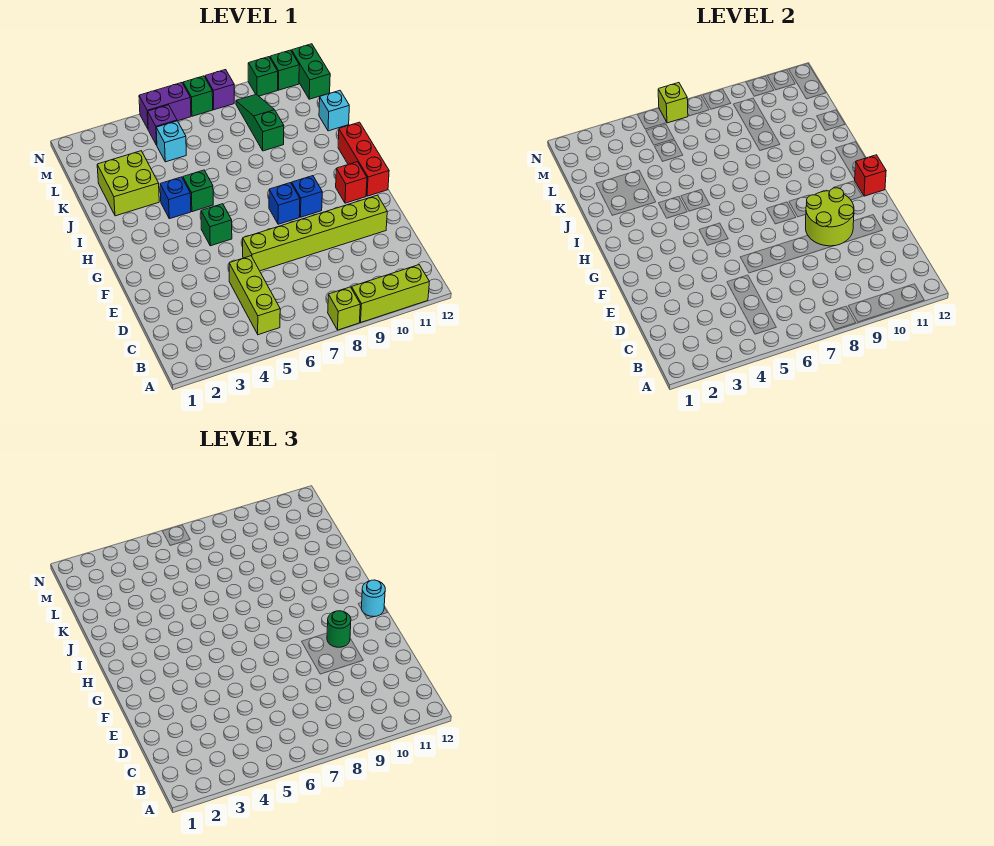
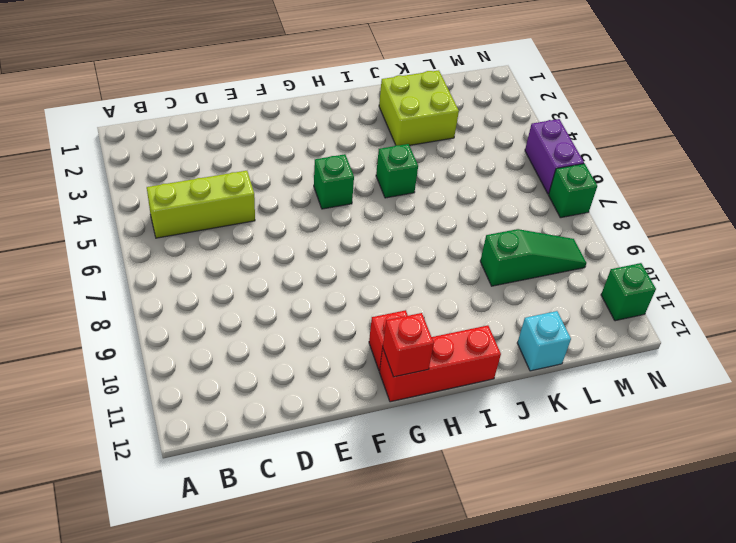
none -> lime 1x1 brick [328,287,360,330]
none -> lime 1x3 brick [352,265,429,322]
none -> lime 1x6 brick [243,195,387,271]

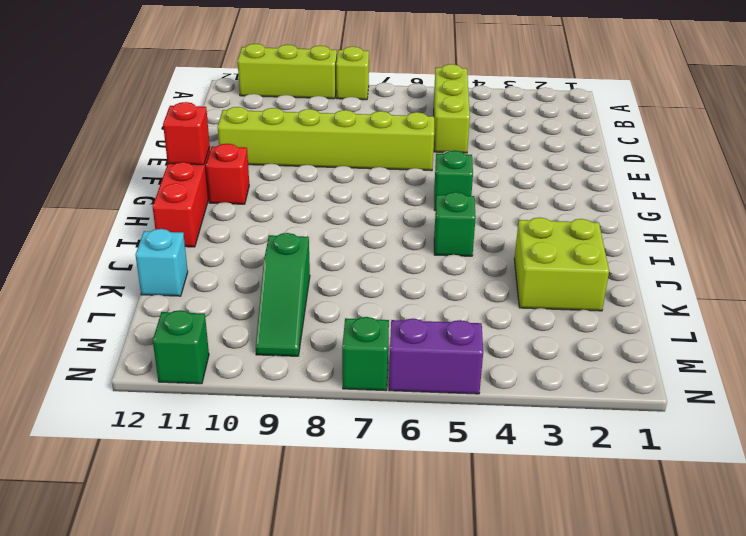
none -> blue 1x1 brick [269,183,300,224]
none -> blue 1x1 brick [292,176,322,217]
none -> blue 1x1 brick [160,177,191,219]

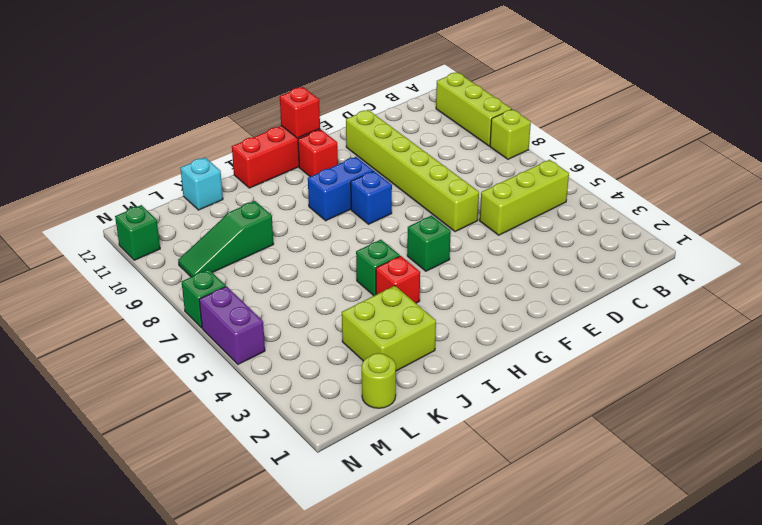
blue 1x2 brick [308,157,373,221] -> blue 1x1 brick [292,176,322,217]
red 1x1 brick [376,256,420,303] -> blue 1x1 brick [160,177,191,219]
lime 1x1 round brick [362,353,396,408] -> none
none -> cyan 1x1 brick [156,121,186,162]
none -> purple 1x1 brick [148,105,177,145]
none -> green 1x2 brick [292,44,330,99]

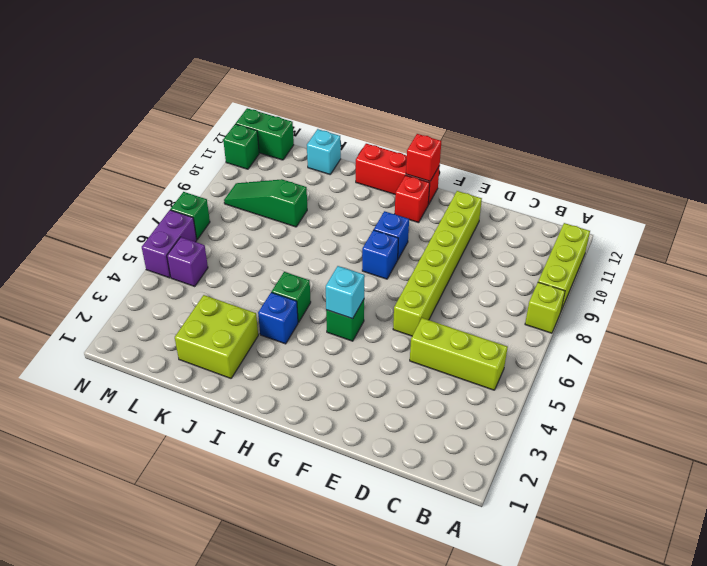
cyan 1x1 brick [326,266,365,319] -> cyan 1x1 brick moved to [156,121,186,162]
none -> purple 1x1 brick [205,70,234,110]
none -> green 1x1 brick [248,57,278,96]
none -> lime 2x2 round brick [806,188,854,246]

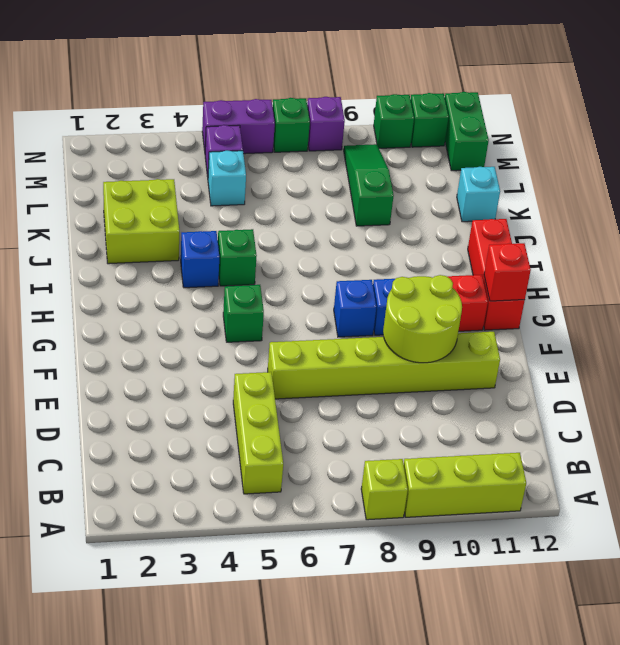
none -> lime 1x1 brick [658,83,688,123]
none -> green 1x1 round brick [327,611,351,647]
none -> cyan 1x1 round brick [361,580,385,617]

